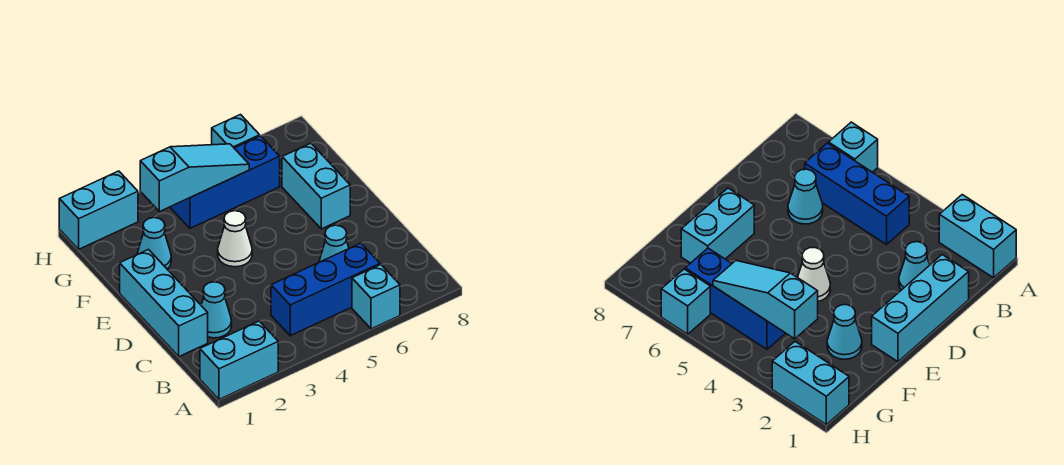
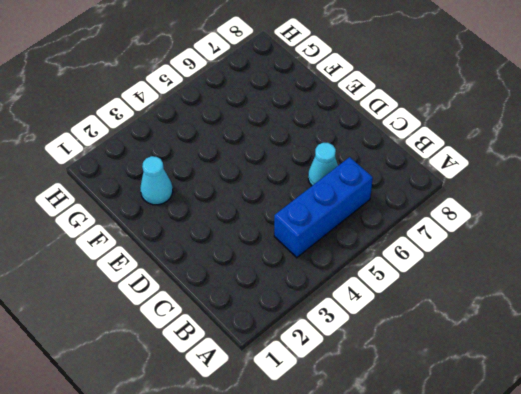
none -> cyan 1x2 brick [200,321,278,399]
none -> cyan 1x1 brick [352,265,400,329]
none -> cyan 1x3 brick [120,250,208,357]

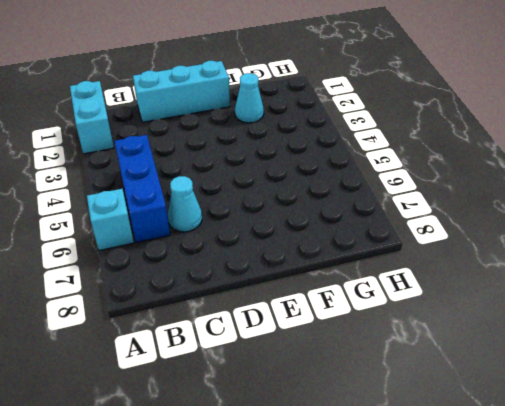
none -> cyan 1x1 cone [201,282,232,338]
none -> white 1x1 cone [218,211,252,267]
none -> cyan 1x2 brick [282,143,350,229]

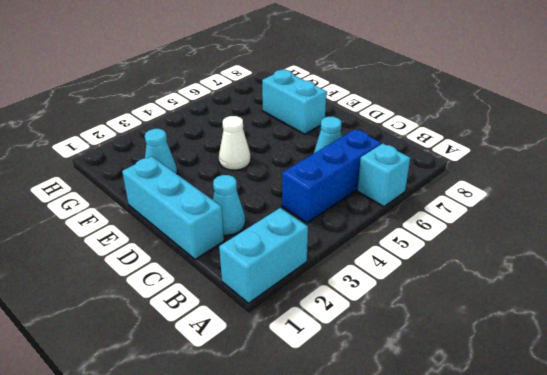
none -> blue 1x3 brick [171,136,280,228]
none -> cyan 1x2 brick [59,171,138,249]
none -> cyan 1x1 brick [212,115,260,148]

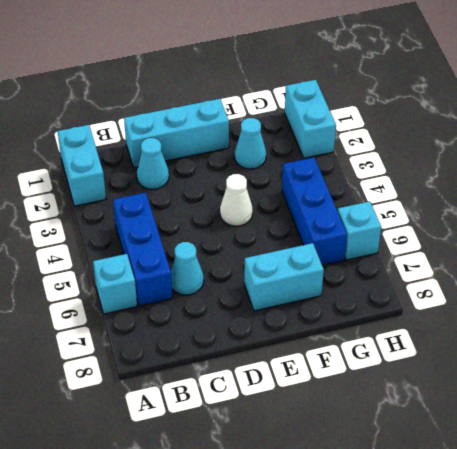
none -> cyan 1x3 slope [140,144,249,212]

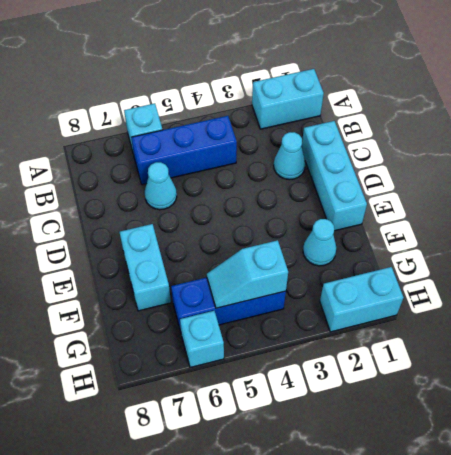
cyan 1x2 slope [207,240,288,308] -> cyan 1x3 slope [140,144,249,212]
none -> white 1x1 cone [218,211,252,267]

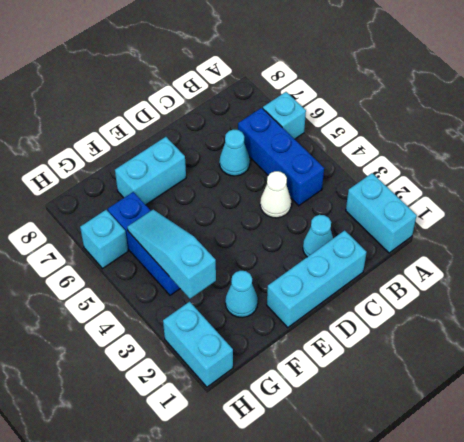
white 1x1 cone [260,171,291,218] -> white 1x1 cone moved to [218,211,252,267]

